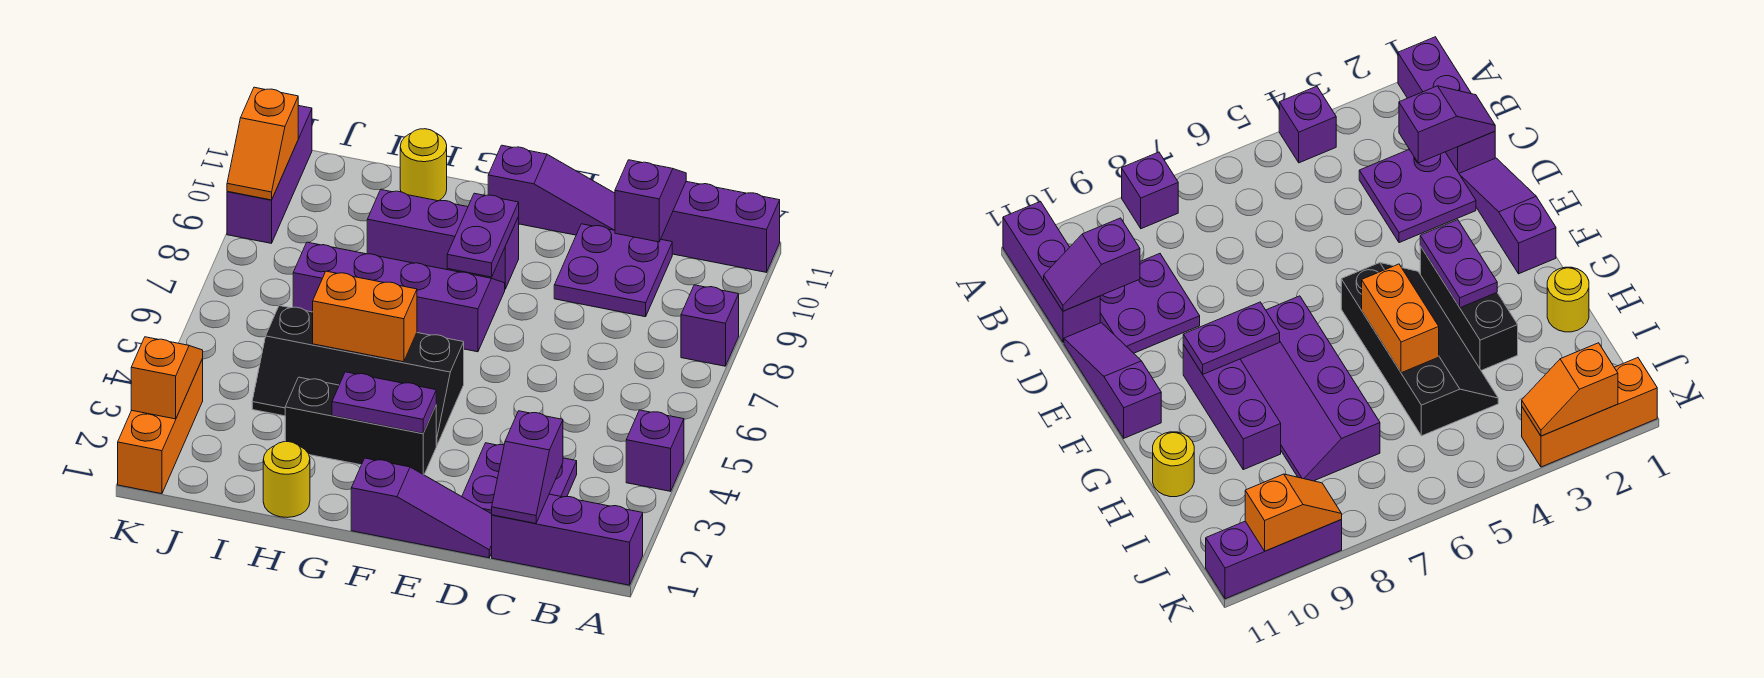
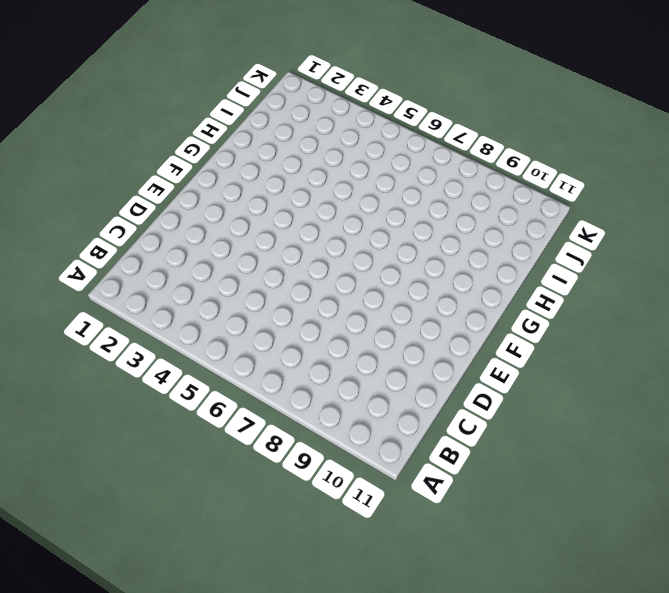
none -> purple 1x3 brick [492,494,643,585]
none -> purple 1x1 brick [626,410,684,491]
none -> purple 1x1 brick [681,285,739,366]

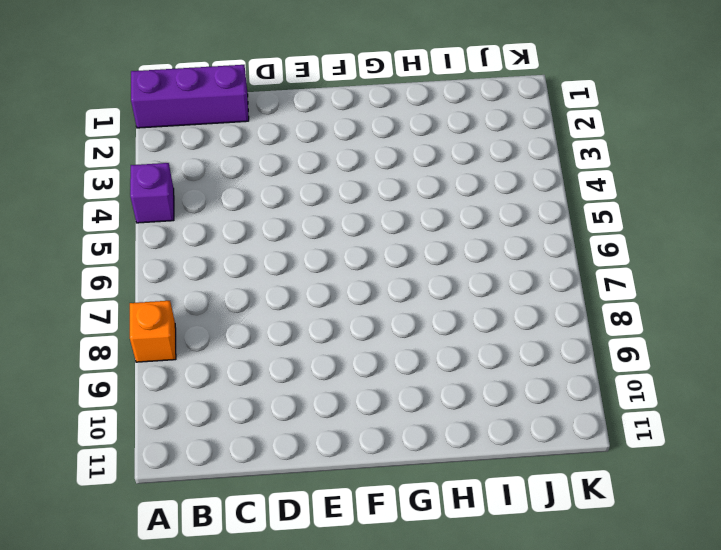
orange 1x1 brick [130,301,176,362] -> purple 1x1 brick [681,285,739,366]
none -> purple 1x3 brick [661,182,780,272]
none -> purple 2x2 plate [462,443,577,514]
none -> purple 2x2 plate [554,224,672,317]

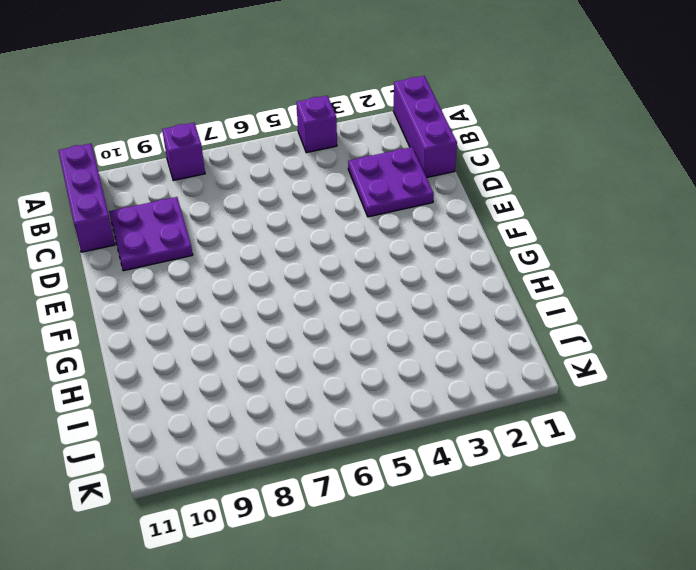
none -> purple 1x3 slope [351,458,492,558]
none -> purple 1x3 slope [488,145,615,235]
none -> black 1x3 brick [285,377,436,475]

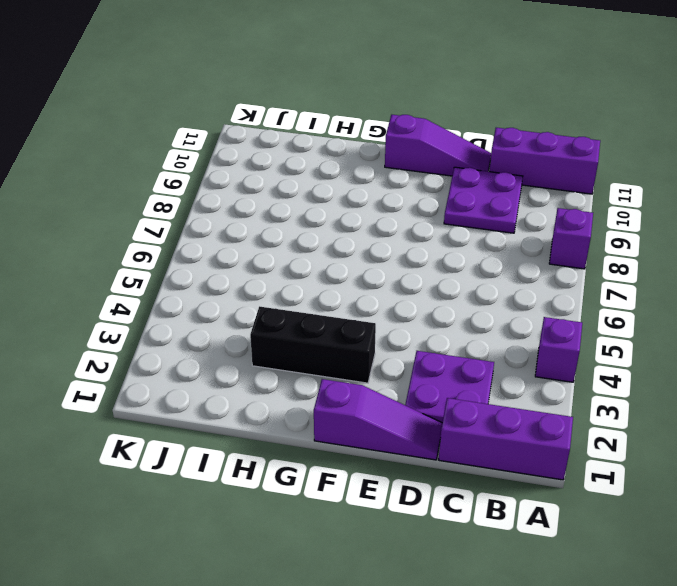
none -> black 2x4 slope [252,306,464,446]
none -> purple 2x4 slope [293,242,505,352]
none -> purple 1x3 brick [367,190,519,289]

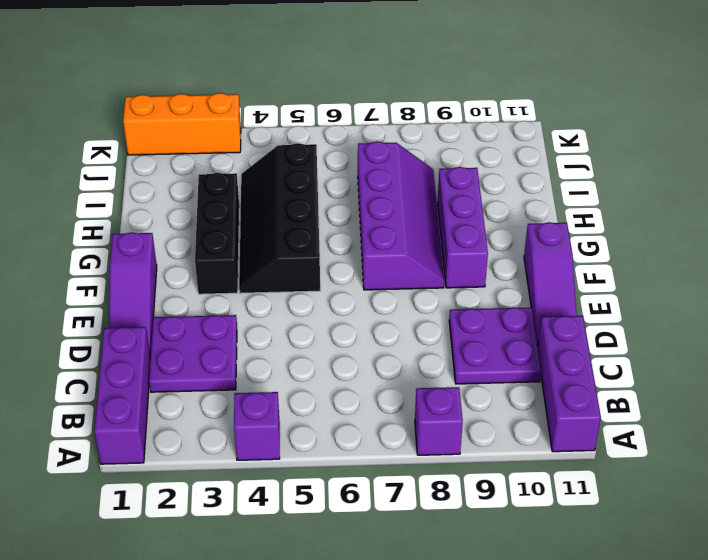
none -> yellow 1x1 round brick [263,442,310,518]
none -> yellow 1x1 round brick [400,129,447,201]
none -> purple 1x3 brick [227,106,312,243]

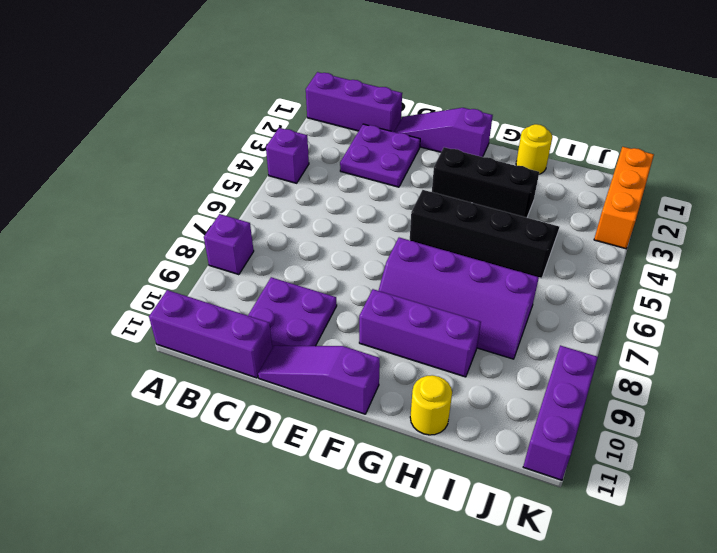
none -> purple 1x2 slope [492,411,563,523]
none -> purple 1x2 slope [615,160,686,242]
none -> purple 1x2 plate [332,372,436,433]

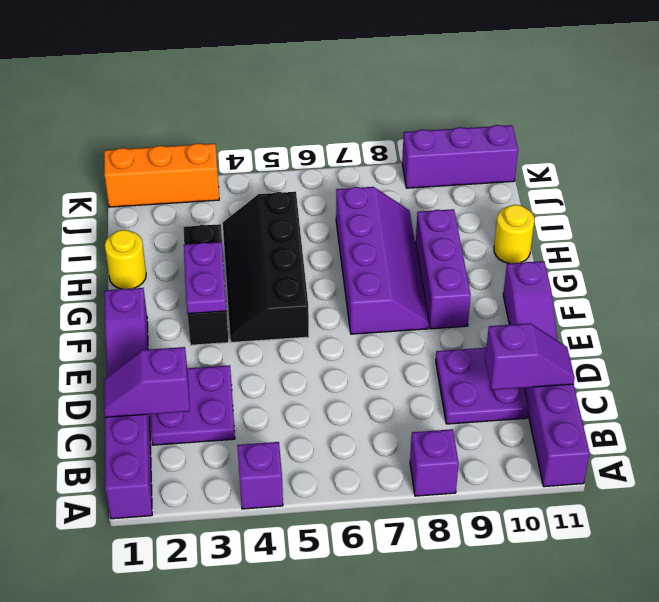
none -> purple 1x2 plate [447,193,519,277]
none -> orange 1x2 brick [313,271,417,362]
none -> orange 1x2 slope [131,337,203,419]

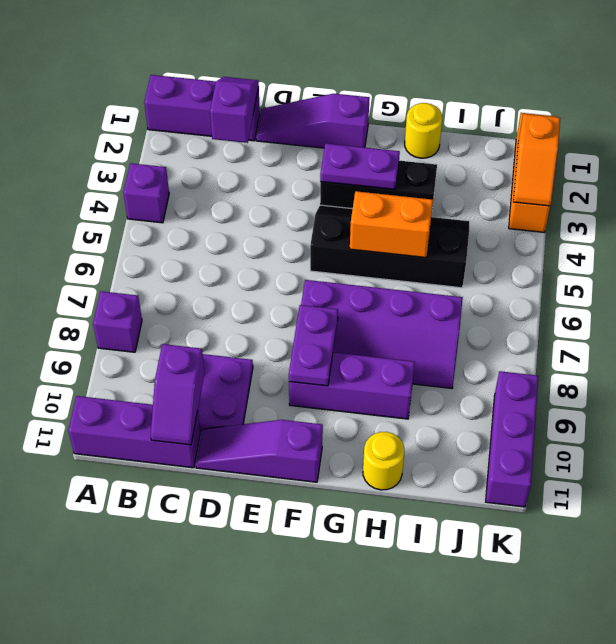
none -> purple 2x2 plate [462,443,577,514]
none -> orange 1x2 slope [227,87,298,200]

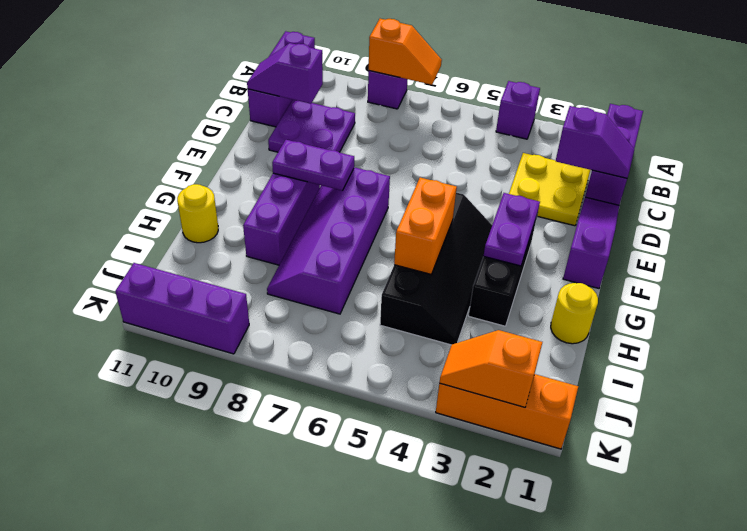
orange 1x2 slope [369,19,442,85] -> orange 1x2 slope moved to [227,87,298,200]
yellow 2x2 plate [509,153,590,226] -> purple 2x2 plate [462,443,577,514]
none -> purple 1x3 slope [488,145,615,235]

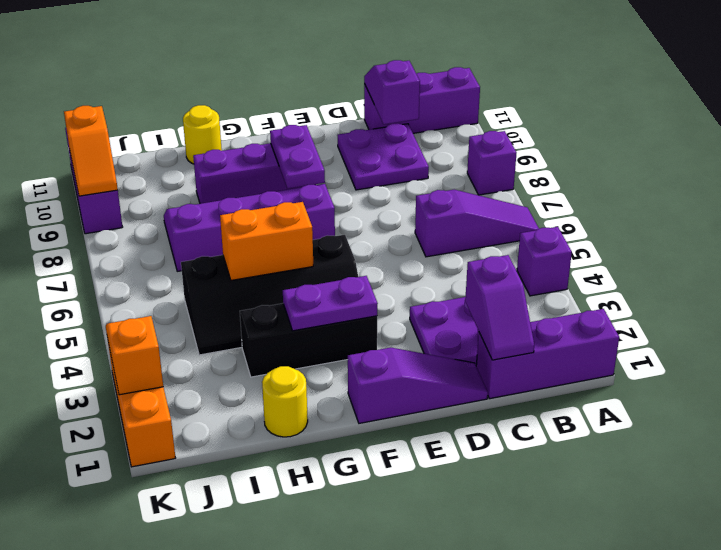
purple 1x3 slope [415,190,539,257] -> purple 1x3 slope moved to [488,145,615,235]

